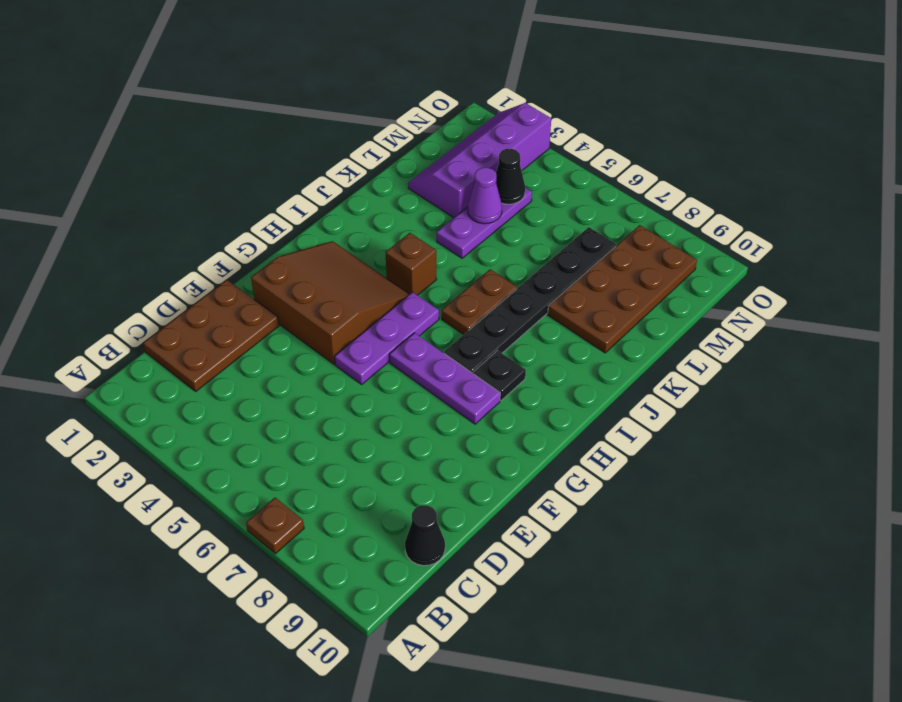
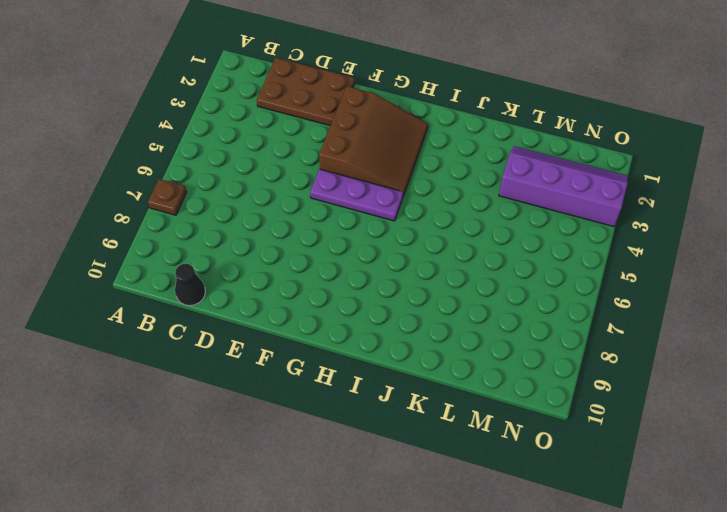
none -> purple 1x3 plate [389,333,500,424]
none -> black 1x6 plate [444,227,616,373]
none -> black 1x1 plate [473,350,526,401]

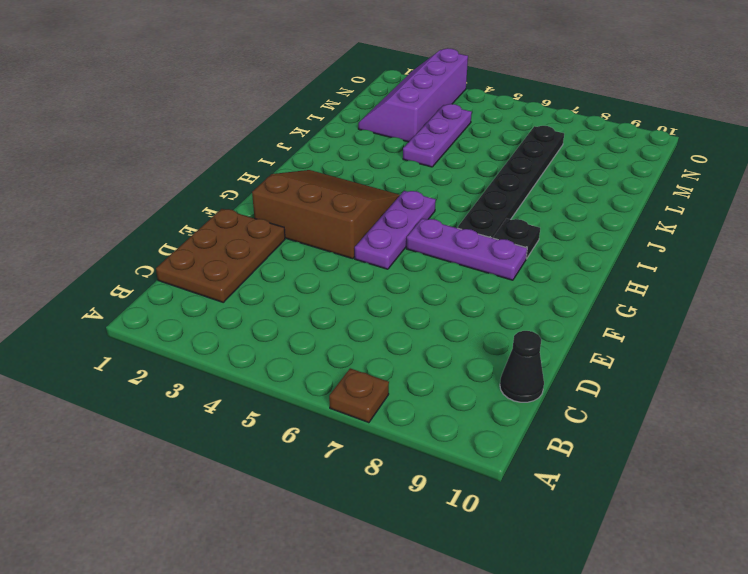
none -> brown 1x1 brick [385,233,436,295]
none -> brown 1x2 plate [442,269,517,335]
none -> brown 2x4 plate [548,225,697,353]

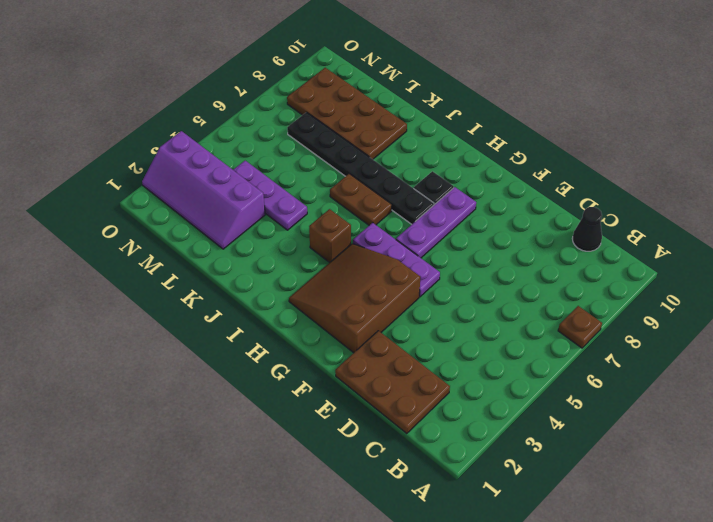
none -> purple 1x1 cone [468,168,502,224]
none -> black 1x1 cone [496,149,525,204]

